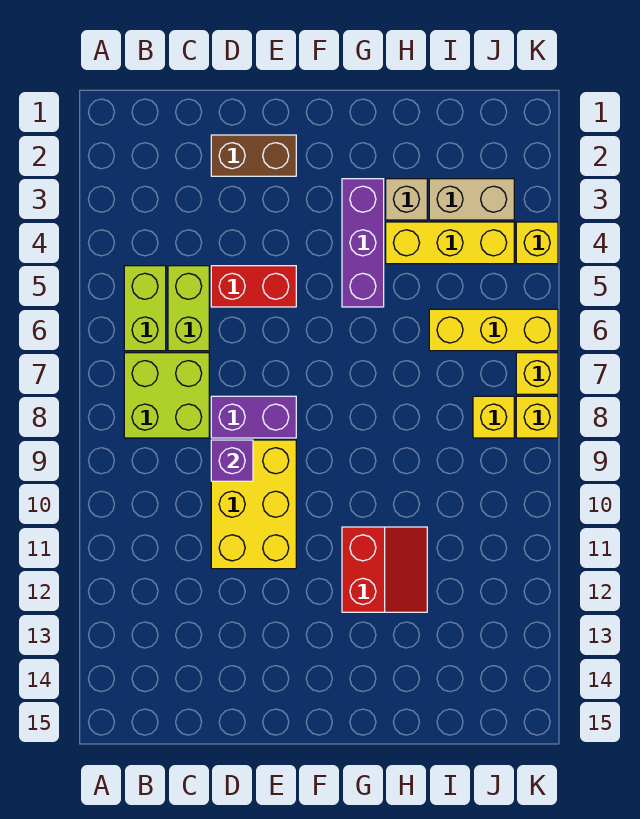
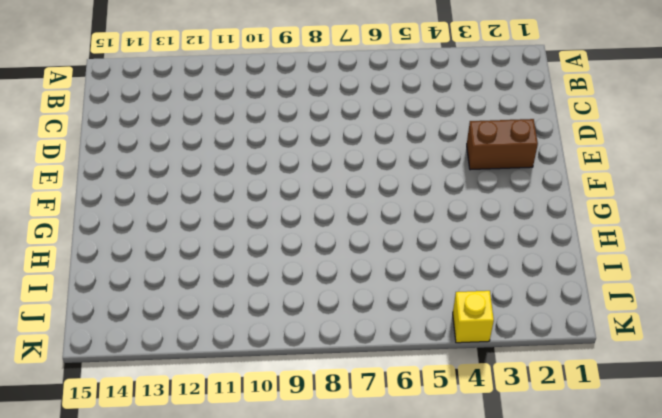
brown 1x2 brick [467,119,538,170] -> brown 1x2 brick turned to [211,135,296,176]
none -> lime 1x2 brick [124,266,166,351]
none -> lime 2x2 brick [124,353,209,438]
none -> lime 1x2 brick [168,266,209,351]

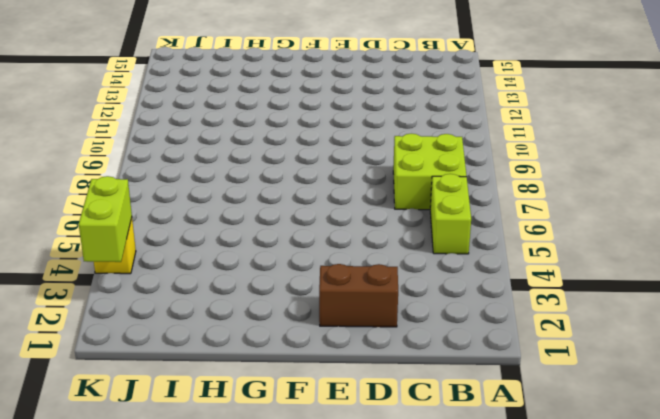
lime 1x2 brick [79,176,132,262] -> lime 1x2 brick moved to [168,266,209,351]
none -> red 1x2 brick [211,266,296,307]
none -> purple 1x2 brick [211,396,296,438]
none -> yellow 2x3 brick [211,440,296,569]

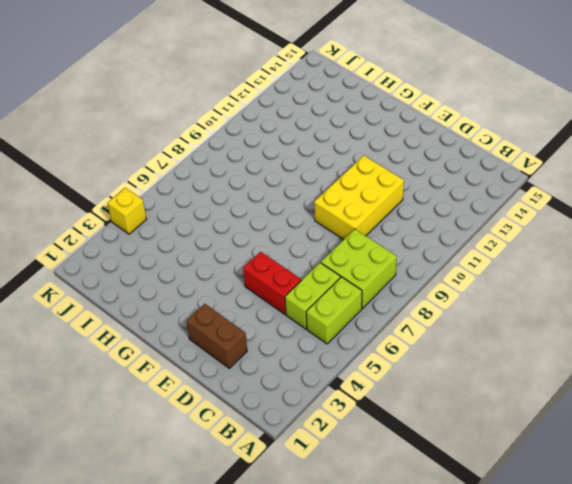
none -> purple 1x2 brick [211,396,296,438]
none -> purple 1x3 brick [342,179,384,307]
none -> red 2x2 slope [342,527,427,612]

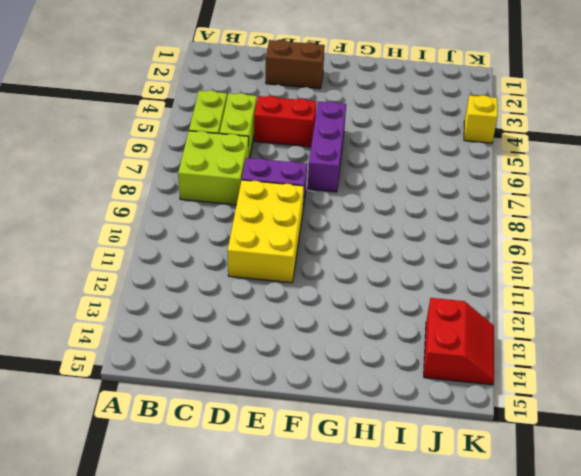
purple 1x3 brick [308,101,346,192] -> purple 1x3 brick moved to [342,179,384,307]
red 2x2 slope [424,298,494,385] -> red 2x2 slope moved to [342,527,427,612]
none -> tan 1x1 brick [386,179,427,220]
none -> yellow 1x3 brick [386,222,514,264]
none -> tan 1x2 brick [429,179,514,220]

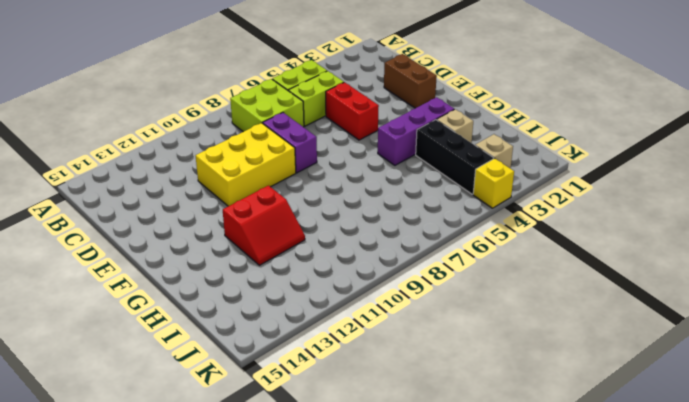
black 1x3 brick [416,120,494,194] -> yellow 1x3 brick [386,222,514,264]
tan 1x1 brick [475,134,513,169] -> tan 1x2 brick [429,179,514,220]
none -> yellow 1x3 brick [429,309,558,351]
none -> yellow 1x1 brick [473,396,514,438]
none -> yellow 1x1 brick [516,353,558,394]

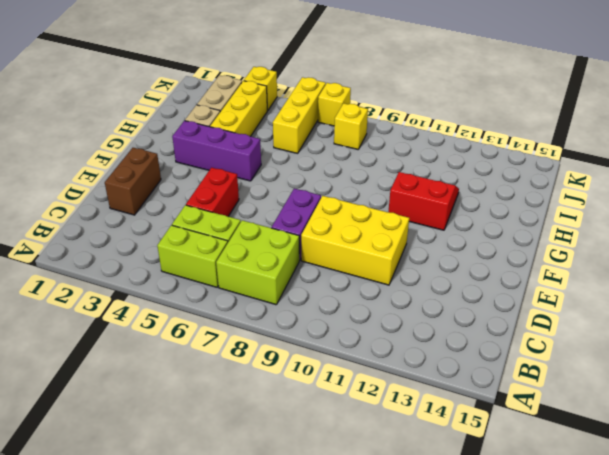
none -> yellow 1x1 brick [516,396,558,438]
none -> purple 1x1 brick [211,440,253,481]

